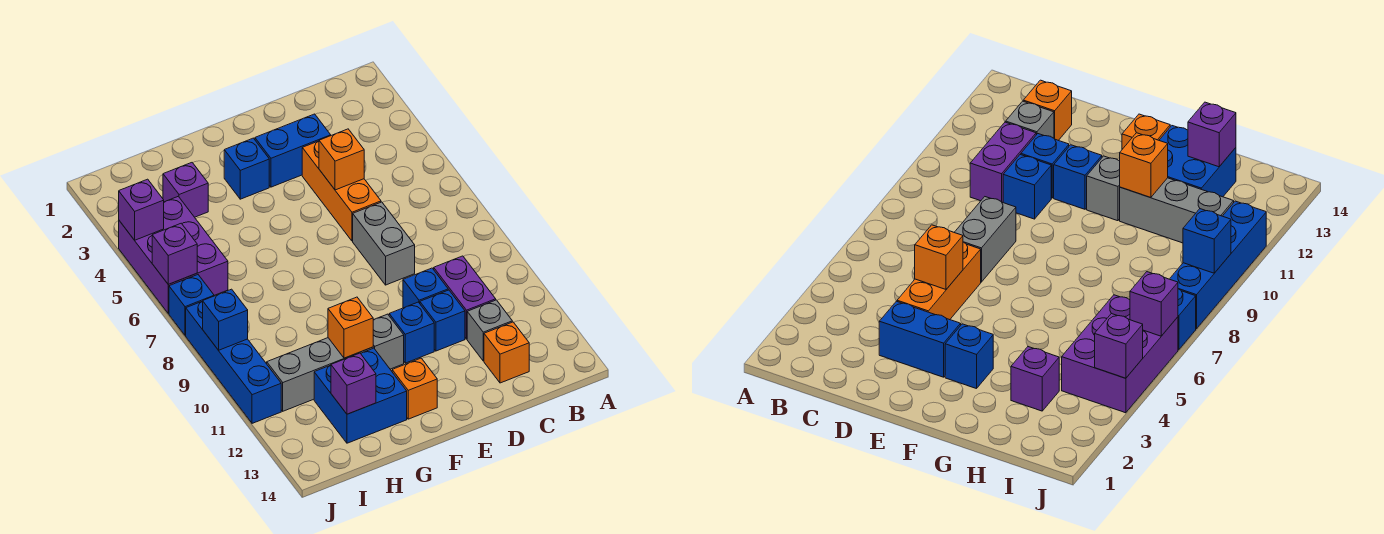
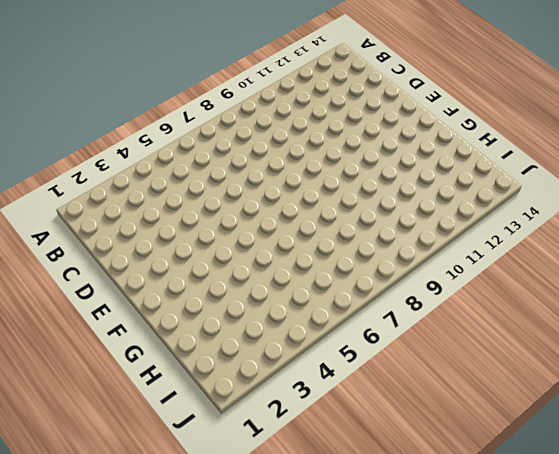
none -> purple 1x2 brick [434,256,496,339]
none -> grey 1x1 brick [467,300,512,361]
none -> orange 1x1 brick [484,322,529,383]

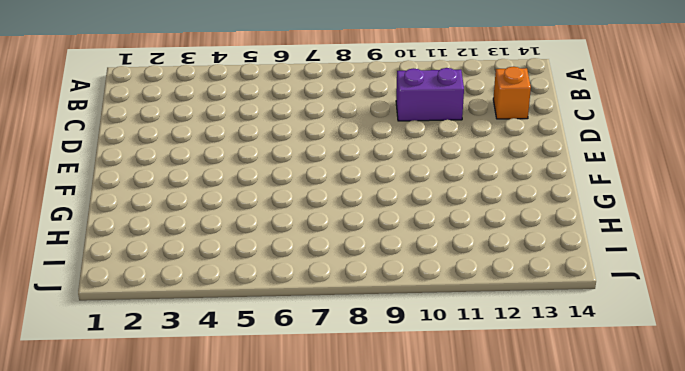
none -> grey 1x1 brick [467,300,512,361]
none -> blue 1x2 brick [255,114,331,187]
none -> orange 1x3 brick [302,141,381,241]

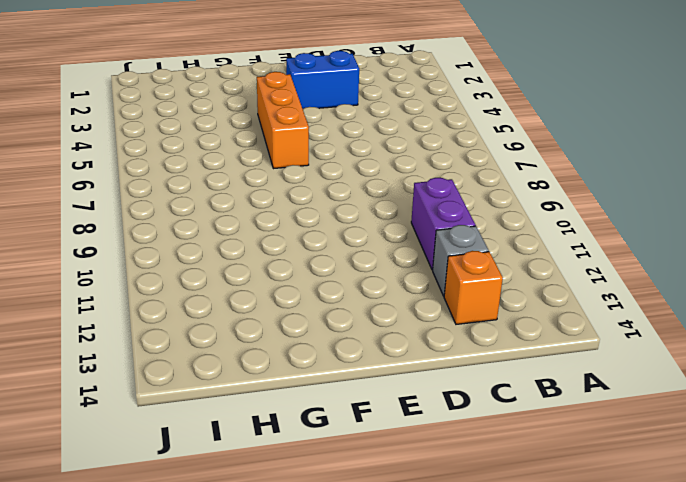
orange 1x3 brick [257,72,309,169] -> orange 1x3 brick moved to [302,141,381,241]
none -> grey 1x2 brick [353,202,415,285]
none -> blue 1x1 brick [403,268,448,308]
none -> blue 1x1 brick [420,290,465,351]

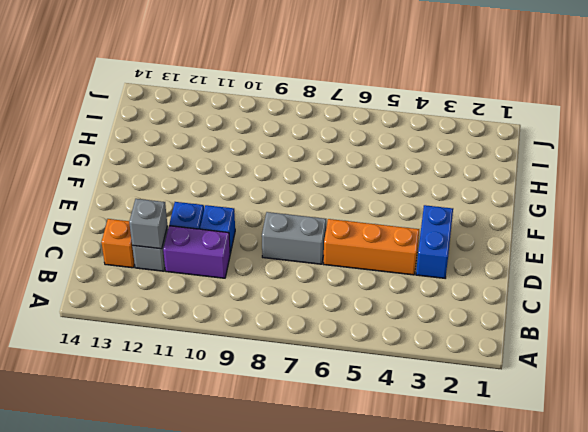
grey 1x1 brick [129,199,167,249] -> grey 1x1 brick moved to [373,314,404,369]
none -> blue 1x1 brick [389,302,434,363]
none -> blue 1x1 brick [224,138,269,199]
none -> orange 1x1 brick [392,358,437,419]

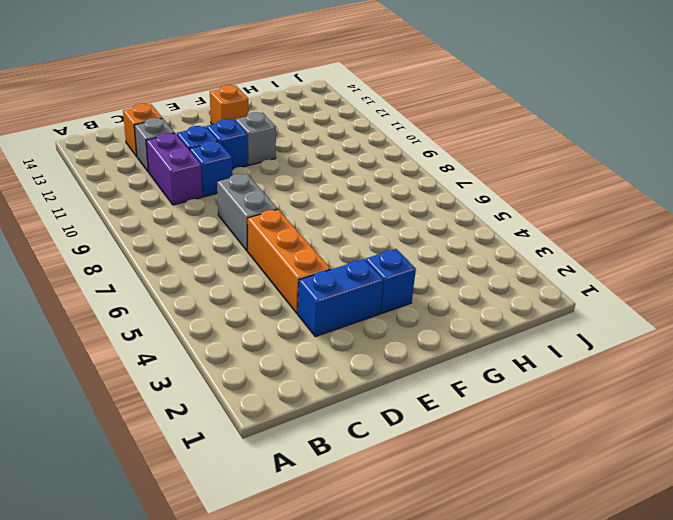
none -> grey 1x3 brick [267,338,373,411]
none -> blue 2x2 brick [314,348,407,443]
none -> purple 1x1 brick [163,163,208,217]

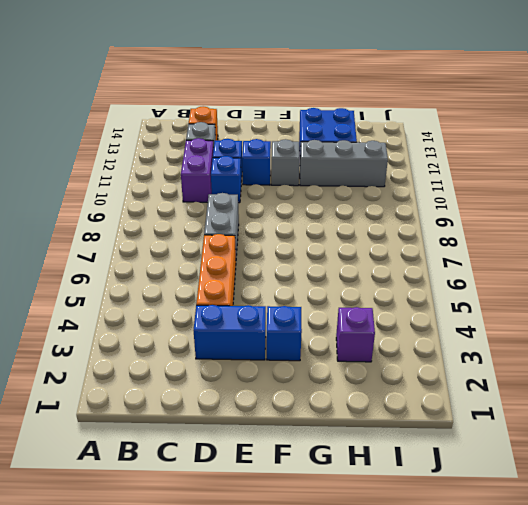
none -> orange 1x1 brick [392,358,437,419]
none -> purple 2x3 brick [119,196,228,313]
none -> blue 1x1 brick [169,275,214,335]

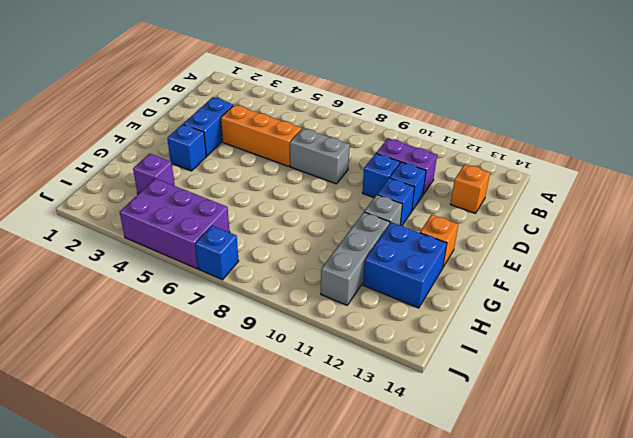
none -> grey 1x1 brick [467,300,512,361]
none -> blue 1x4 brick [186,301,281,423]
none -> orange 1x1 brick [319,129,364,190]

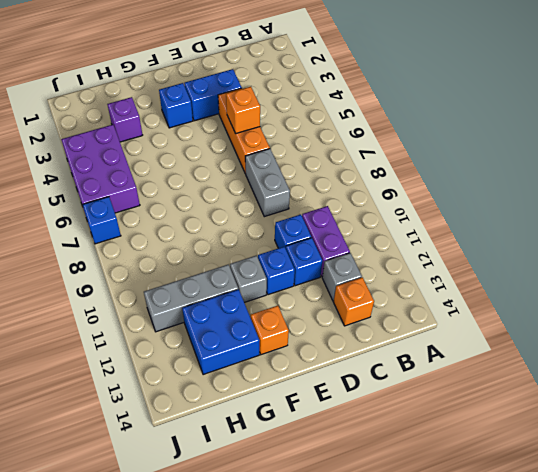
none -> blue 1x4 brick [186,301,281,423]
none -> orange 1x1 brick [328,297,373,358]
none -> purple 1x1 brick [331,353,376,414]

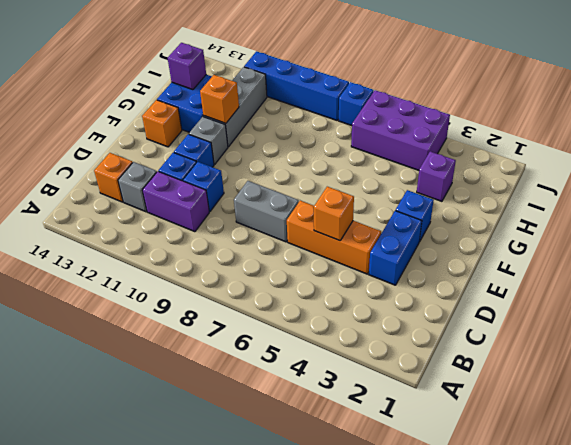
none -> purple 1x1 brick [119,179,164,240]
none -> purple 1x1 brick [152,223,197,284]
none -> blue 1x1 brick [203,289,248,350]

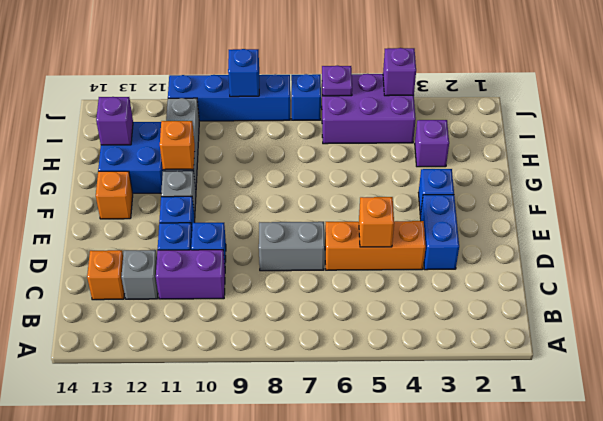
purple 1x1 plate [322,66,352,96] -> purple 1x1 brick [152,223,197,284]

